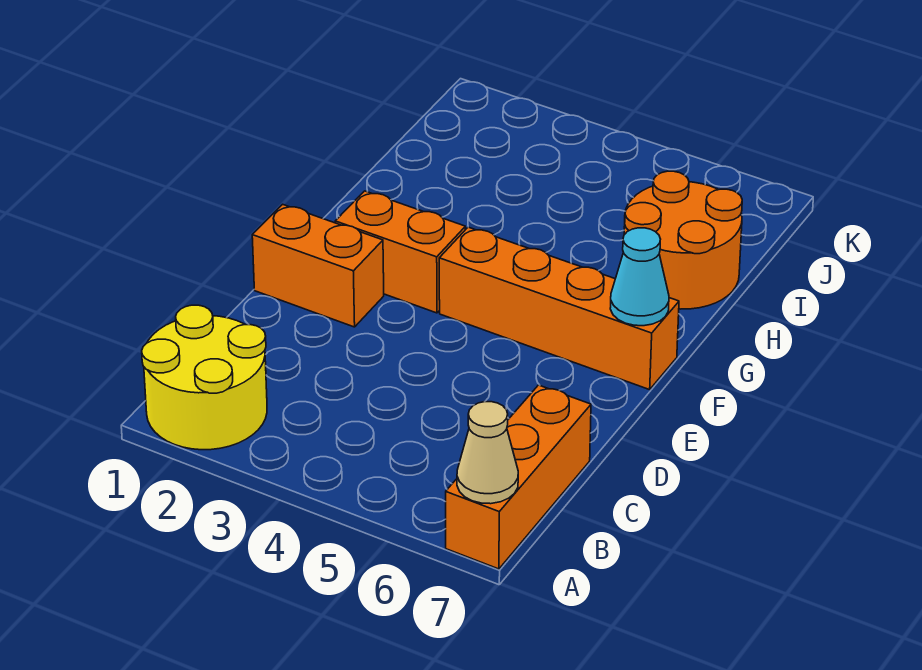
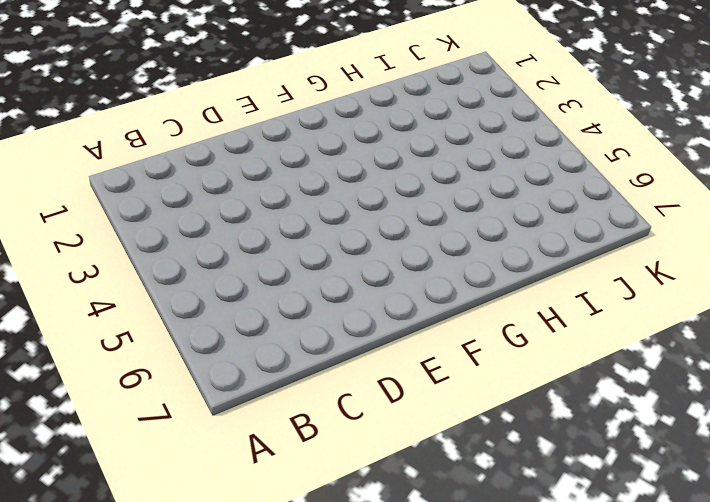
none -> yellow 2x2 round brick [142,305,267,450]
none -> orange 1x3 brick [446,385,591,569]

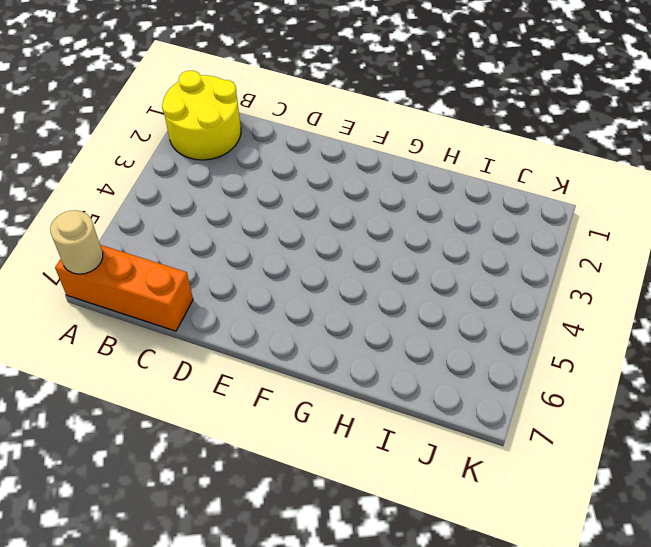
tan 1x1 round brick [50,210,103,274] -> tan 1x1 cone [457,402,518,504]
none -> orange 1x2 brick [252,204,384,327]
none -> orange 1x2 brick [335,191,465,313]

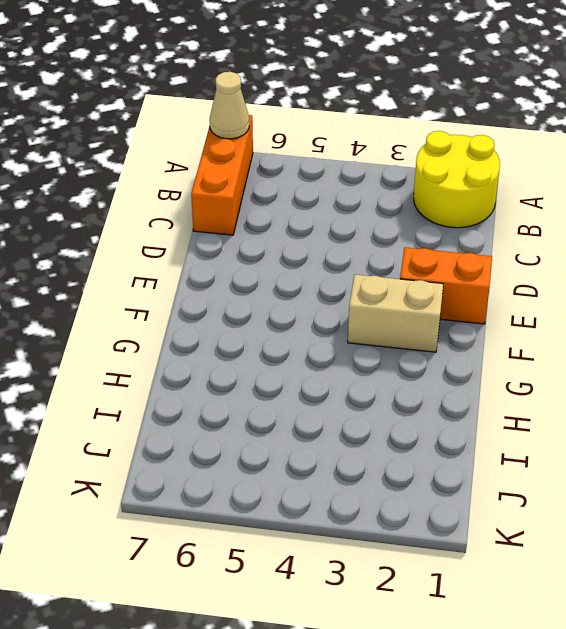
tan 1x2 brick [348,275,443,352] -> orange 1x2 brick [335,191,465,313]
none -> orange 1x4 brick [439,227,679,390]
none -> orange 2x2 round brick [624,171,742,309]

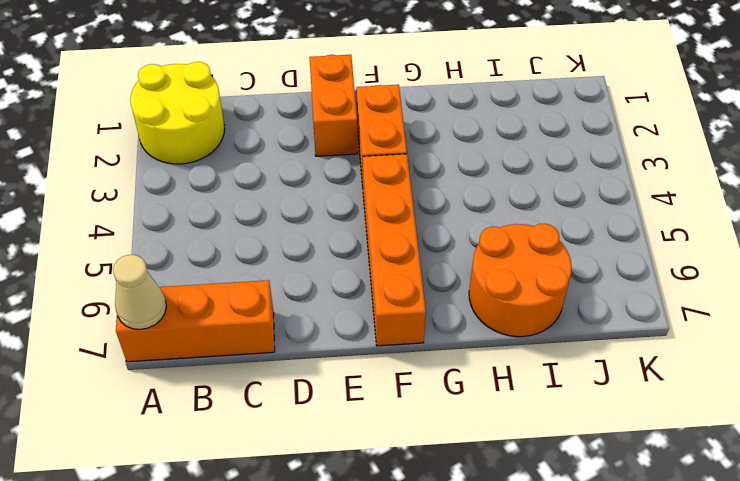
none -> cyan 1x1 cone [610,228,669,326]

